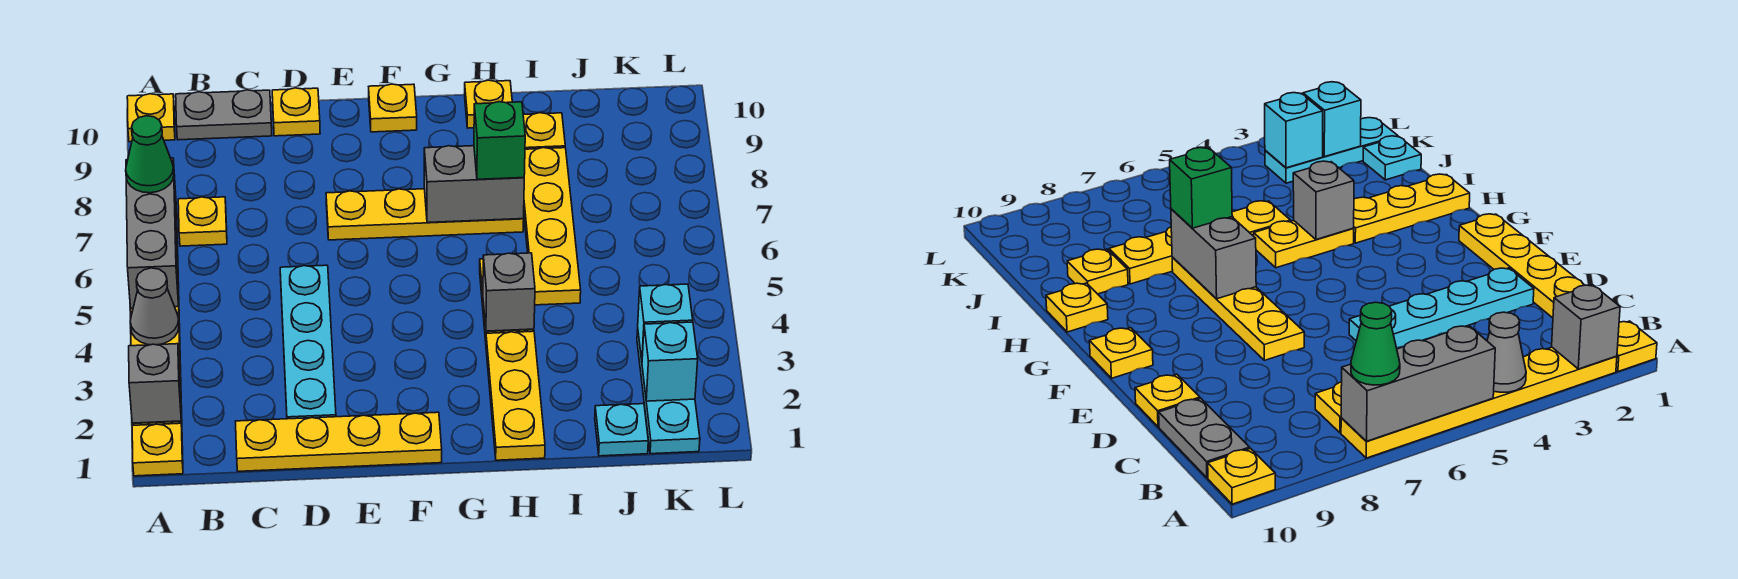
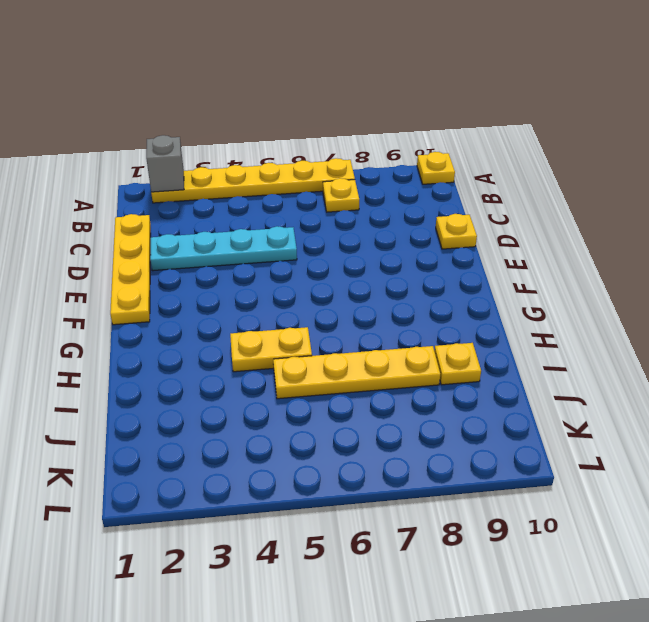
none -> yellow 1x1 plate [132,423,183,476]
none -> grey 1x2 plate [176,90,272,140]
none -> yellow 1x4 plate [326,189,524,240]

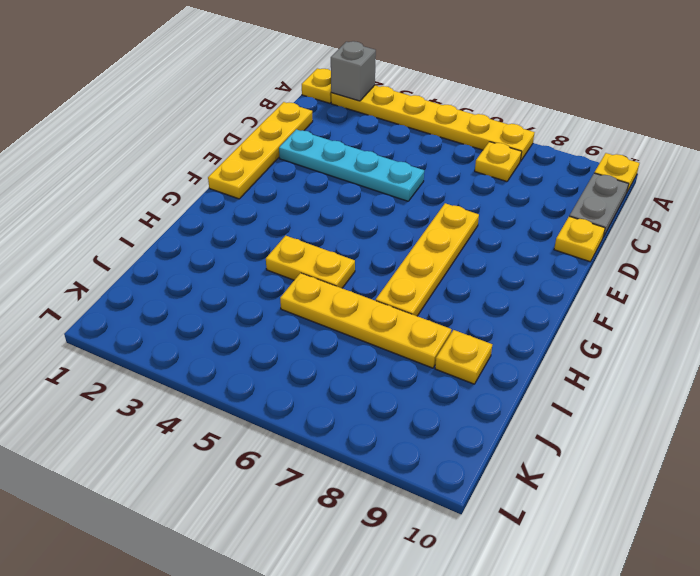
none -> yellow 1x1 plate [369,84,417,132]
none -> yellow 1x3 plate [486,331,545,460]
none -> yellow 1x1 plate [465,80,512,128]

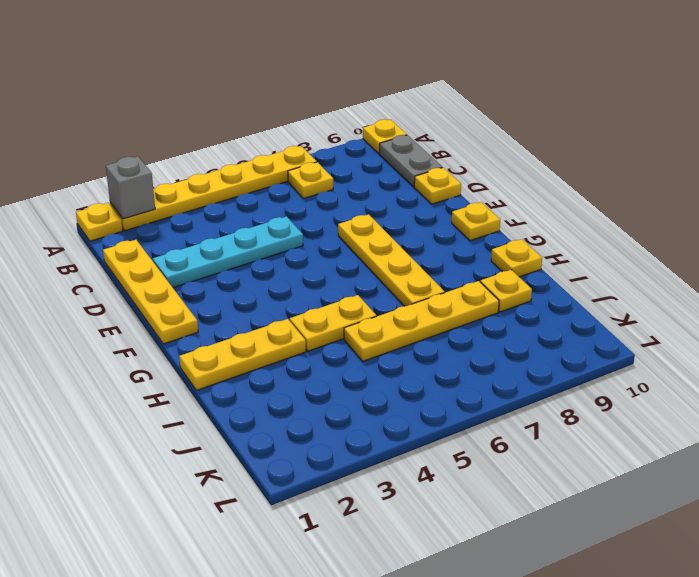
none -> cyan 1x1 plate [595,404,648,456]
none -> cyan 1x3 plate [637,330,700,454]
none -> grey 1x1 cone [130,268,179,345]

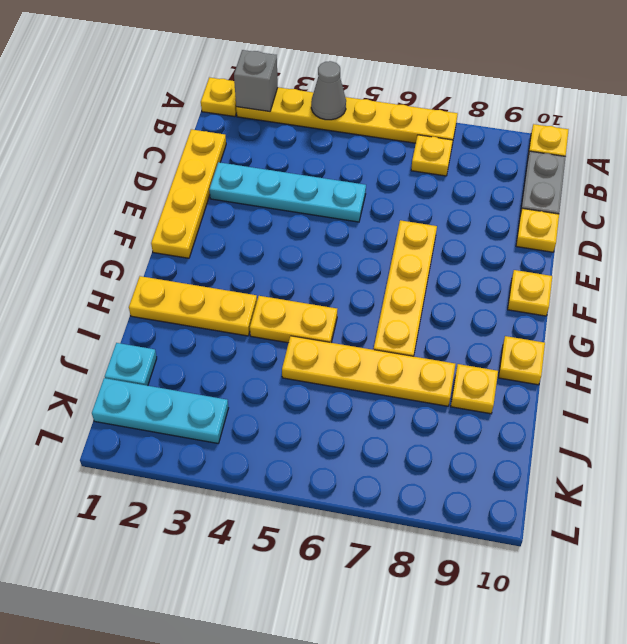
none -> grey 1x3 brick [126,158,179,308]
none -> grey 1x2 brick [424,146,524,223]
none -> grey 1x1 brick [483,253,535,331]

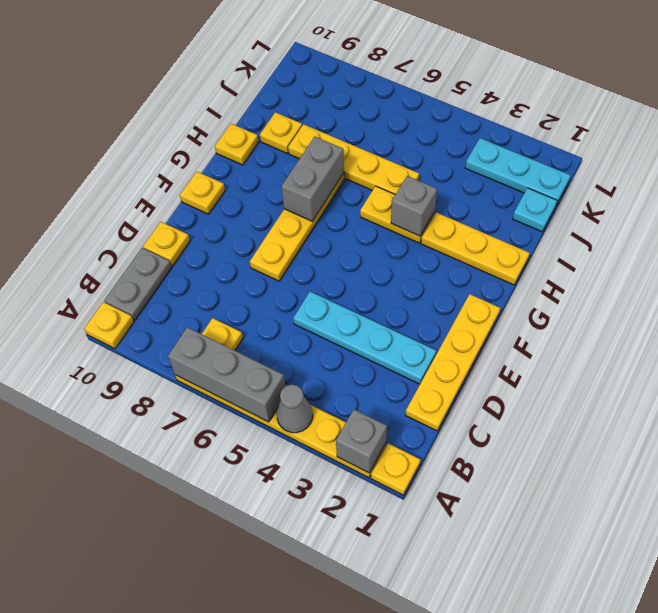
none -> cyan 1x1 brick [642,322,698,401]
none -> cyan 1x1 brick [638,284,693,360]
none -> green 1x1 cone [126,116,174,193]

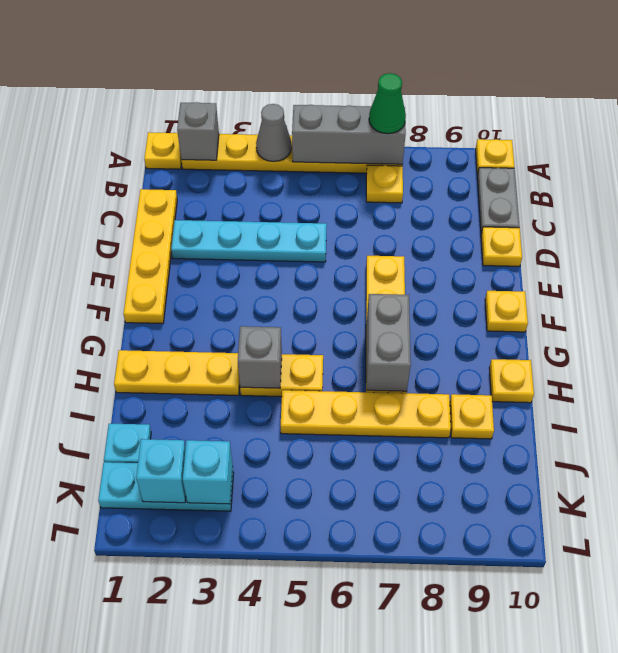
none -> green 1x1 brick [474,102,525,179]

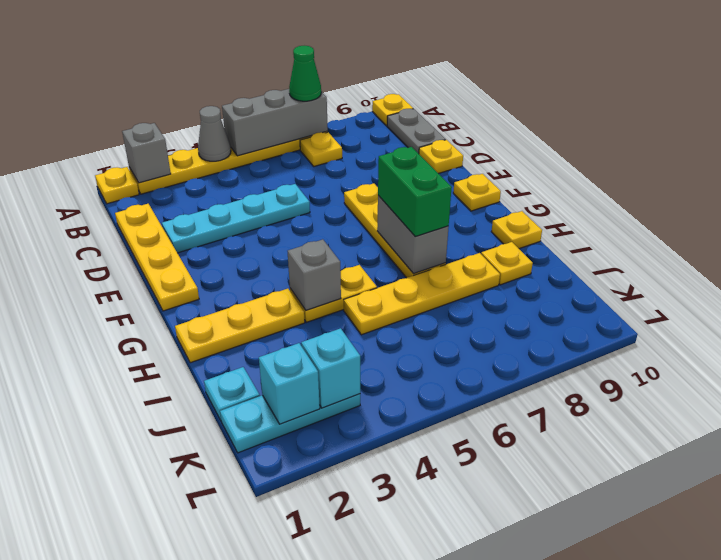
green 1x2 brick [378,147,452,236] -> green 1x1 brick [474,102,525,179]

